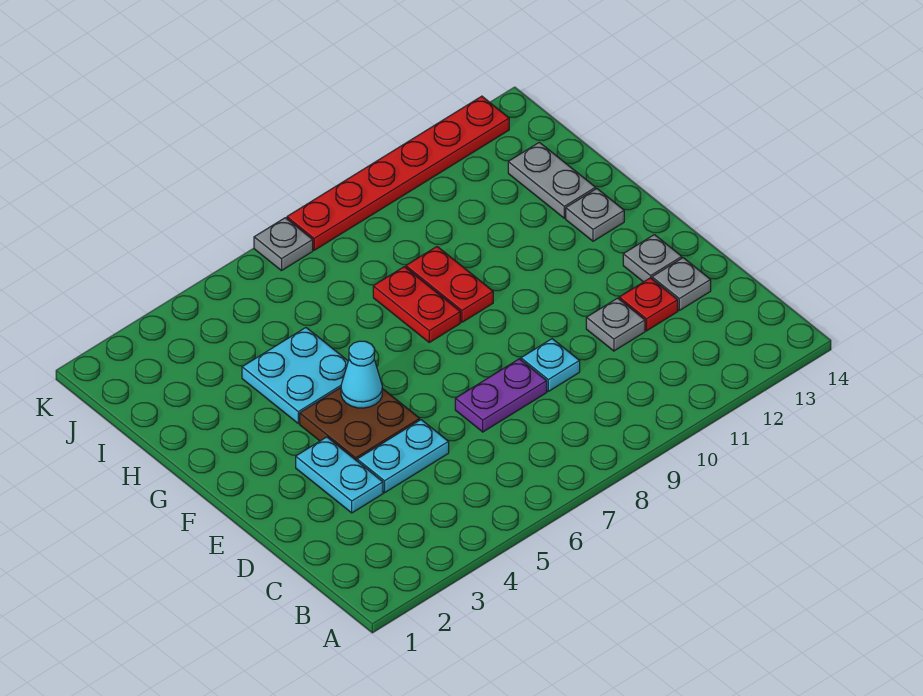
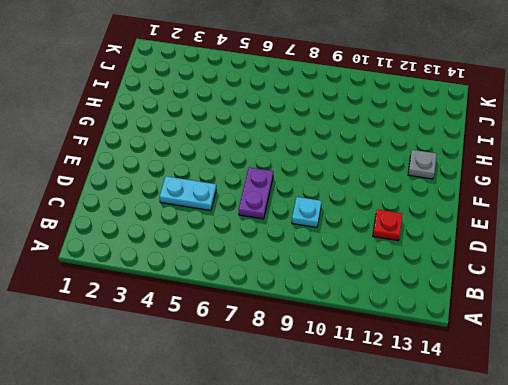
purple 1x2 plate [239,167,273,219] -> purple 1x2 plate turned to [455,359,547,432]
none -> cyan 1x2 plate [296,437,383,513]
none -> grey 1x1 plate [586,298,645,351]
none -> grey 1x1 plate [652,258,711,310]

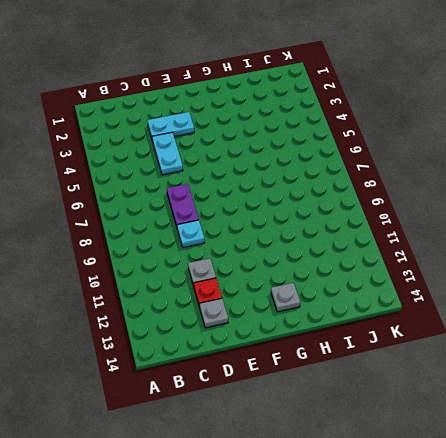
none -> brown 2x2 plate [300,388,420,461]
none -> grey 1x1 plate [623,235,682,282]
none -> cyan 2x2 plate [242,328,348,423]

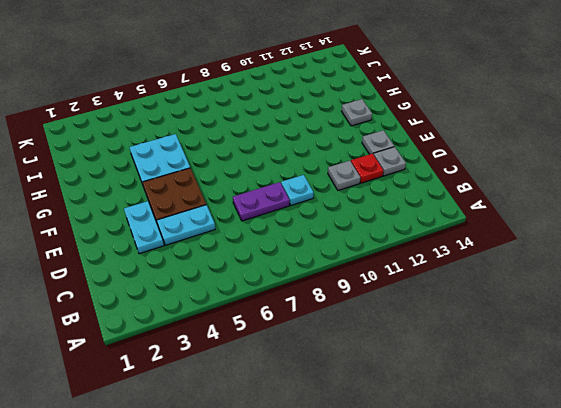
none -> red 1x2 plate [373,267,460,342]
none -> red 1x2 plate [406,247,493,322]
none -> grey 1x2 plate [508,142,596,218]

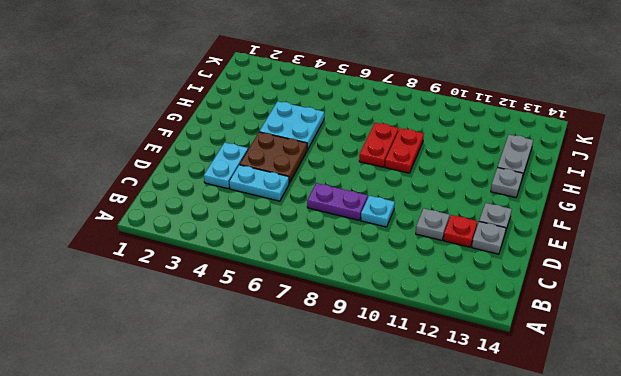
none -> grey 1x1 plate [254,218,313,271]
none -> red 1x6 plate [287,96,509,250]
none -> cyan 1x1 cone [341,341,382,408]

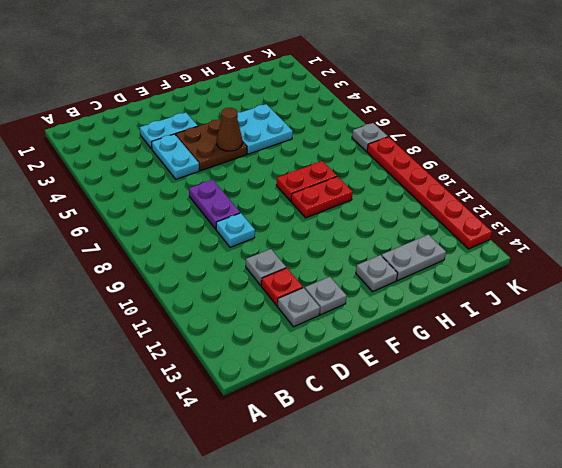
brown 1x1 cone [217,108,242,151] -> cyan 1x1 cone [341,341,382,408]

